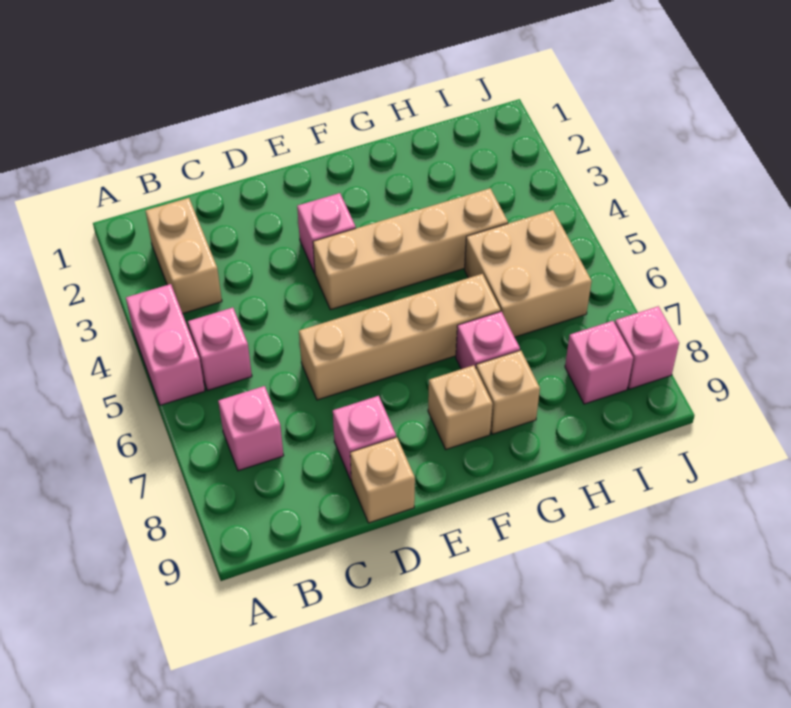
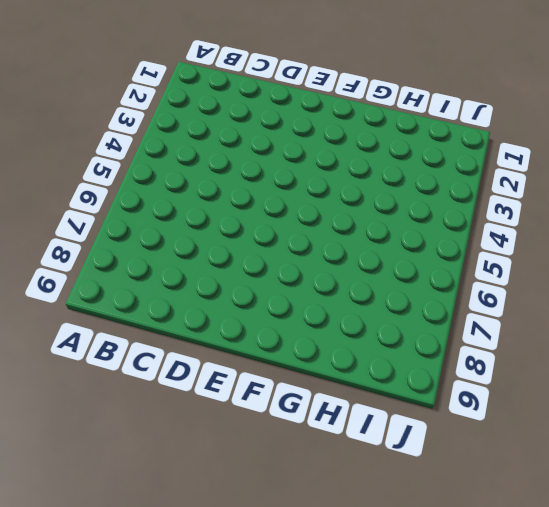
none -> pink 1x2 brick [126,284,205,405]
none -> tan 1x2 brick [146,198,222,314]
none -> pink 1x1 brick [188,308,252,391]

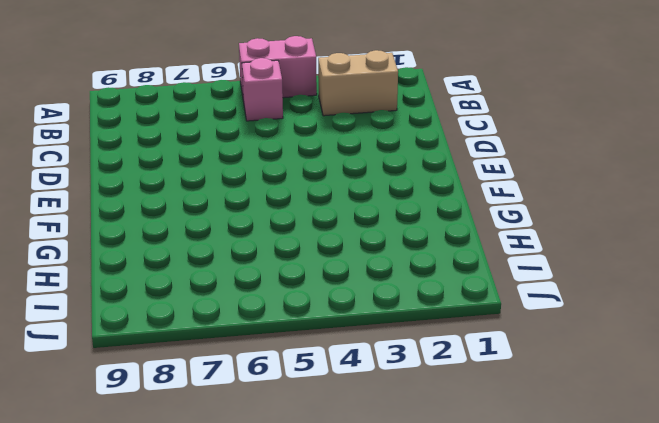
none -> pink 1x1 brick [218,386,284,471]
none -> tan 1x4 brick [299,274,501,400]
none -> pink 1x1 brick [333,396,396,480]

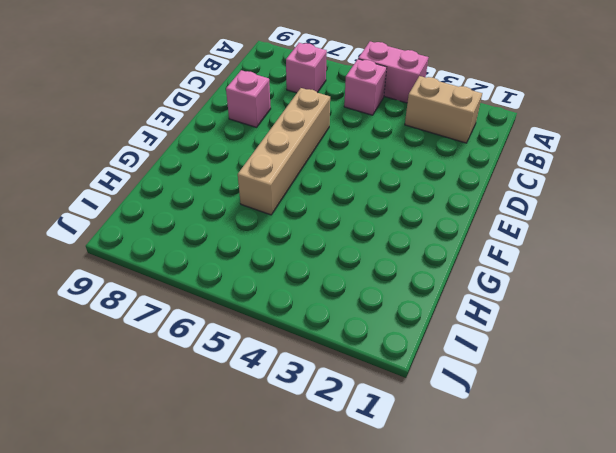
none -> tan 1x1 brick [350,437,415,523]
none -> pink 1x1 brick [297,193,356,273]
none -> tan 1x4 brick [313,188,508,310]

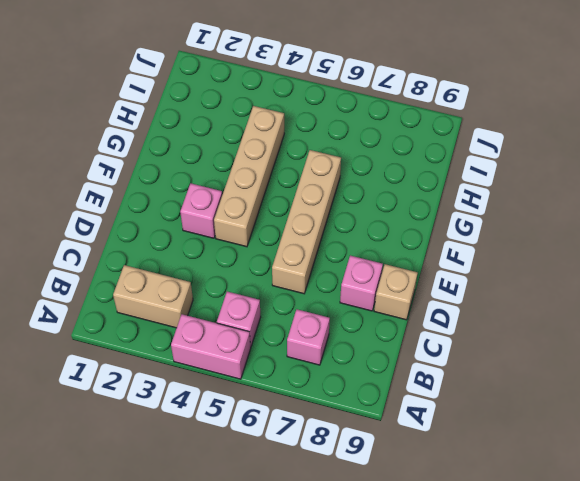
none -> tan 1x1 brick [428,365,493,449]
none -> pink 1x1 brick [456,312,520,369]
none -> tan 1x1 brick [476,350,540,434]

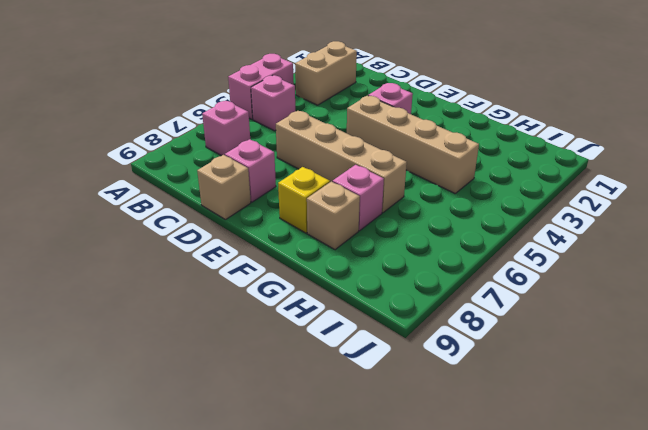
yellow 1x1 brick [278,167,330,233] -> tan 1x1 brick [428,365,493,449]
none -> tan 2x2 brick [465,210,592,337]
none -> pink 1x1 brick [565,321,633,404]
none -> pink 1x1 brick [615,306,679,389]

